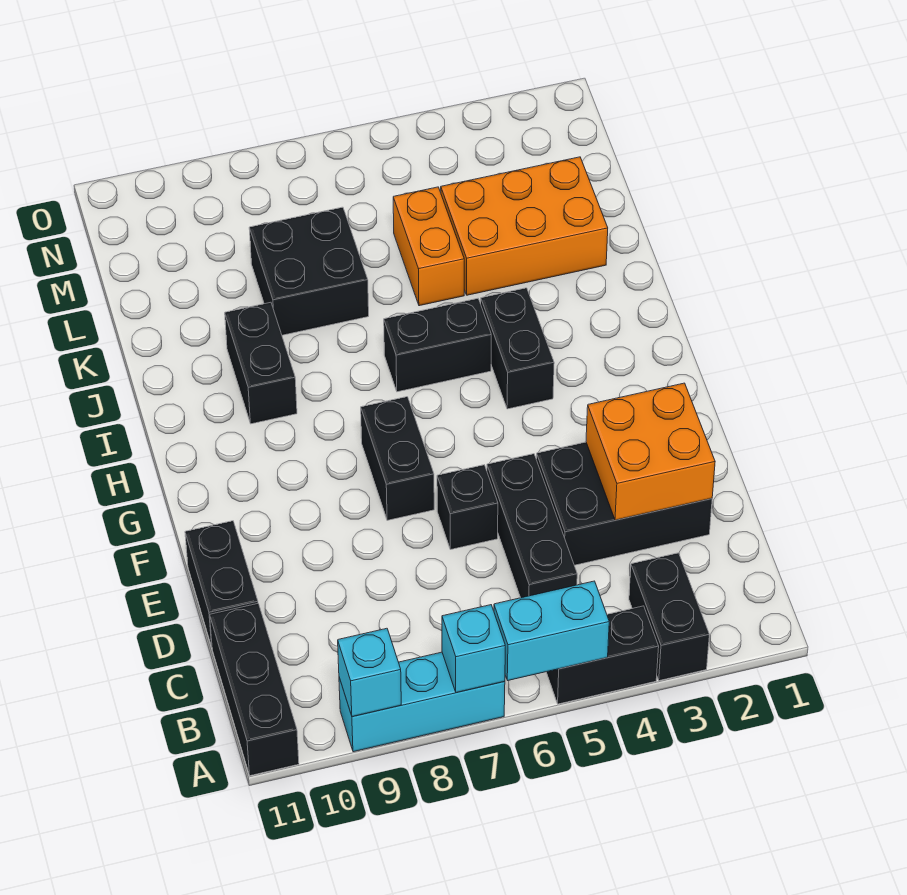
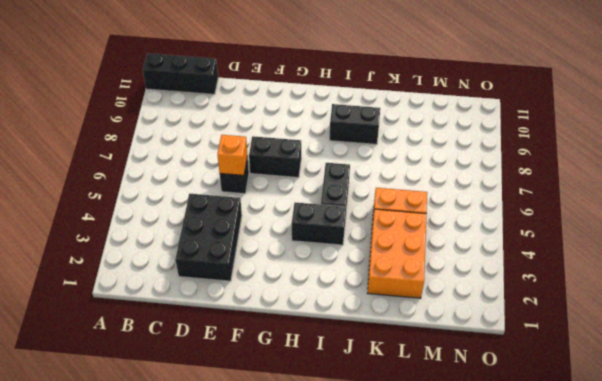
orange 1x1 brick [217,135,247,175] -> none
none -> black 1x2 brick [629,553,709,681]
none -> black 1x2 brick [547,606,659,704]
none -> cyan 1x3 brick [339,652,505,752]

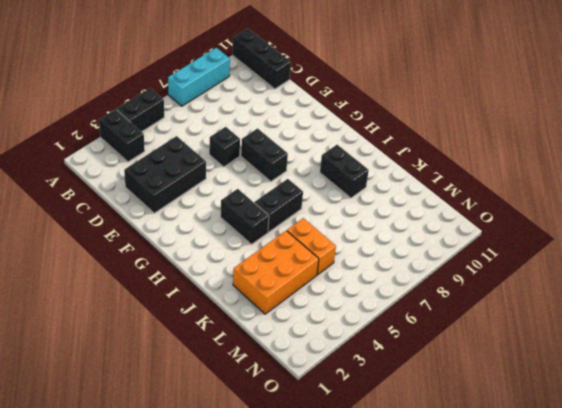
none -> black 1x3 brick [487,454,577,598]
none -> black 1x2 brick [185,521,258,647]
none -> black 2x2 brick [249,207,369,335]

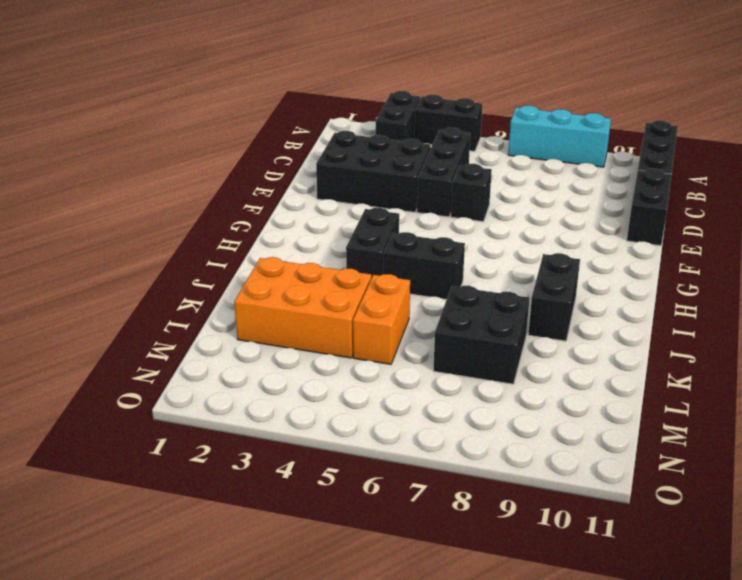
none -> black 1x2 brick [361,397,434,520]
none -> cyan 1x2 brick [494,581,609,680]
none -> cyan 1x1 brick [442,605,505,693]

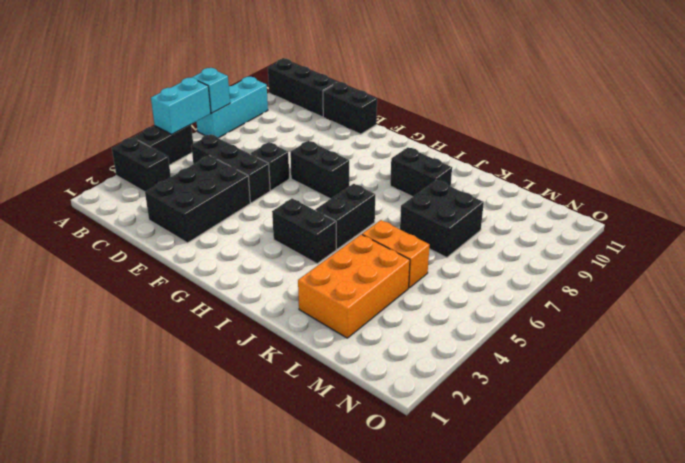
none -> cyan 1x1 brick [338,628,401,716]
none -> orange 2x2 brick [586,383,715,520]

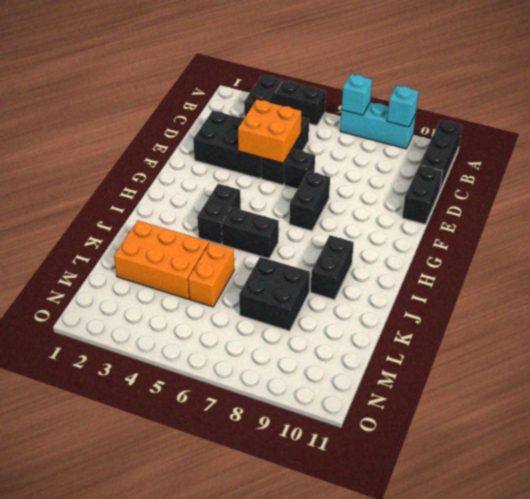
orange 2x2 brick [238,100,302,163] -> orange 2x2 brick moved to [586,383,715,520]
none -> cyan 1x2 brick [494,581,609,680]

